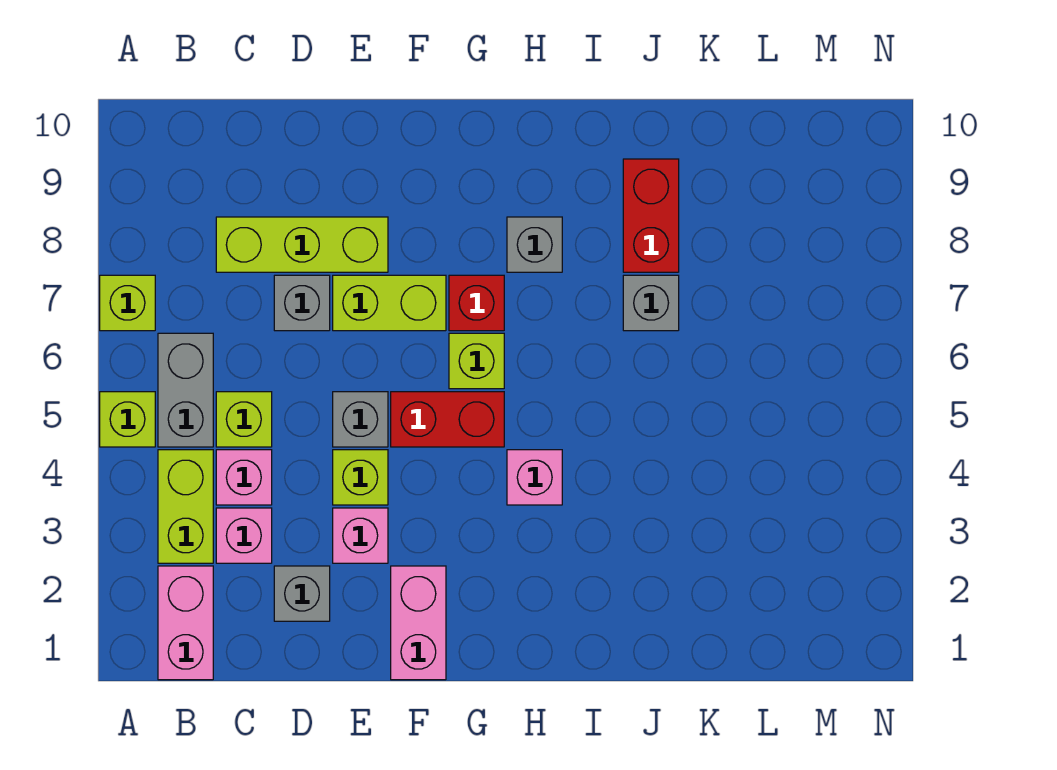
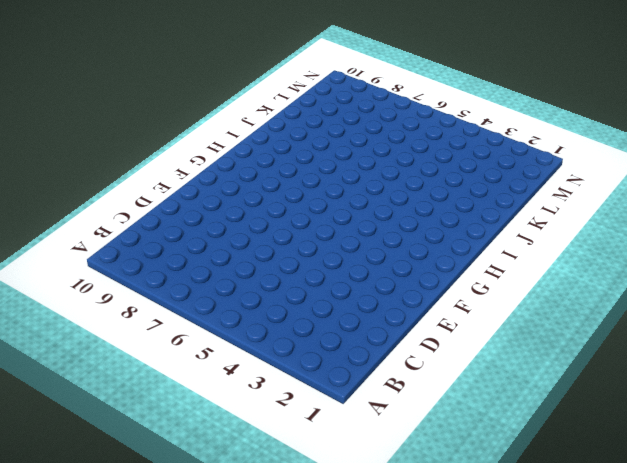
none -> lime 1x1 brick [100,392,155,447]
none -> lime 1x1 brick [100,275,155,331]
none -> pink 1x2 brick [158,566,213,680]

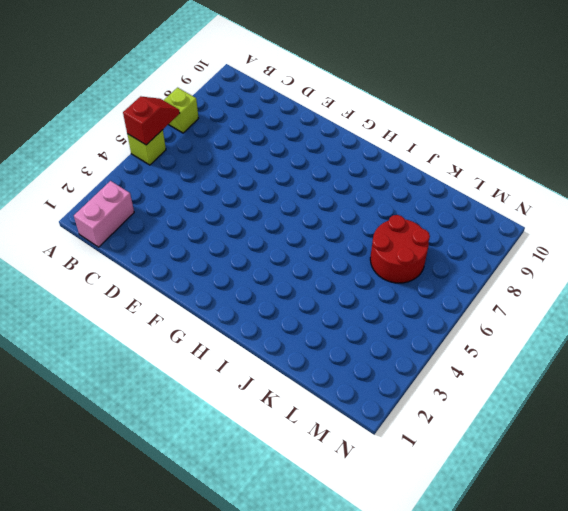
red 1x2 slope [123,96,180,145] -> none
red 2x2 round brick [370,215,430,283] -> none
none -> lime 1x2 brick [158,450,213,563]
none -> grey 1x2 brick [158,333,213,447]
none -> pink 1x1 brick [216,508,272,563]

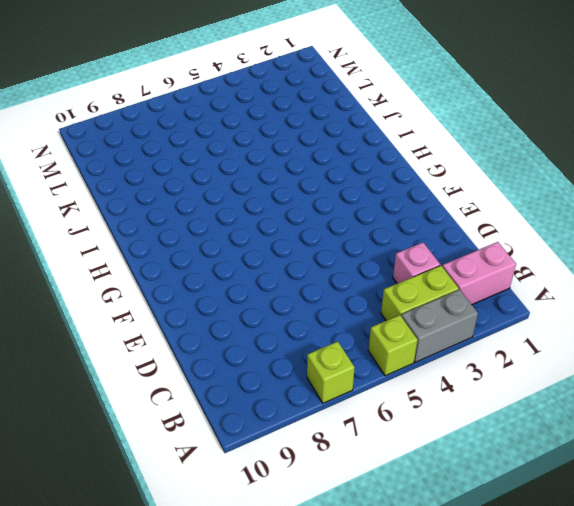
grey 1x2 brick [401,289,478,362] -> grey 1x2 brick moved to [158,333,213,447]
none -> pink 1x1 brick [216,450,272,505]
none -> lime 1x1 brick [216,392,272,447]
none -> lime 1x3 brick [216,217,388,272]

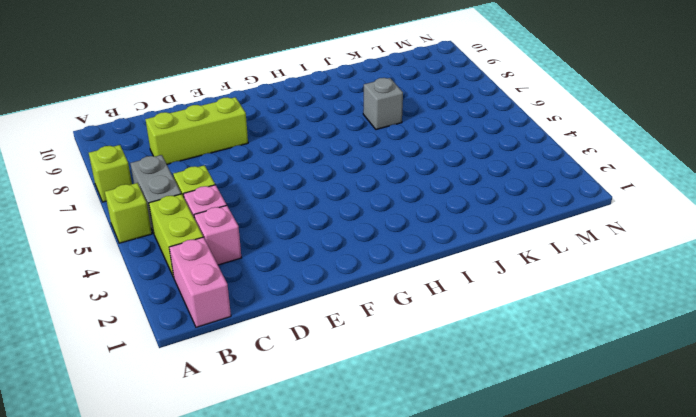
none -> grey 1x1 brick [274,566,330,621]
none -> grey 1x1 brick [274,275,330,331]
none -> pink 1x1 brick [333,508,388,563]

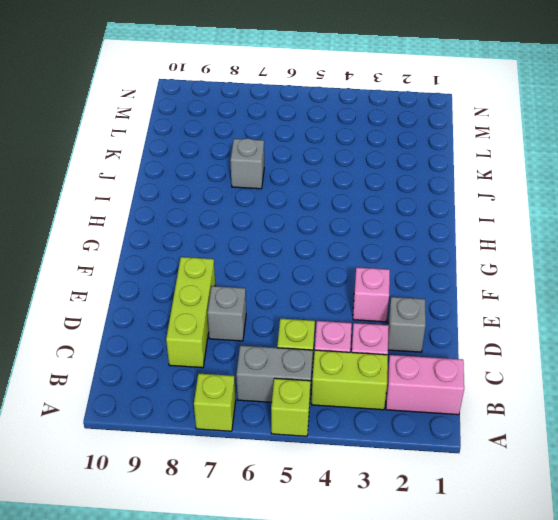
none -> lime 1x1 brick [333,450,388,505]
none -> grey 1x1 brick [333,392,388,447]
none -> lime 1x2 brick [333,275,446,331]

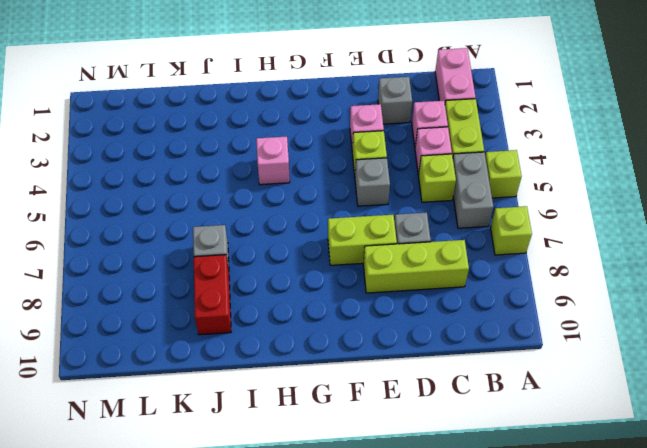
none -> pink 1x2 brick [391,566,446,680]
none -> red 1x2 brick [391,392,504,447]
none -> lime 1x1 brick [449,333,504,389]

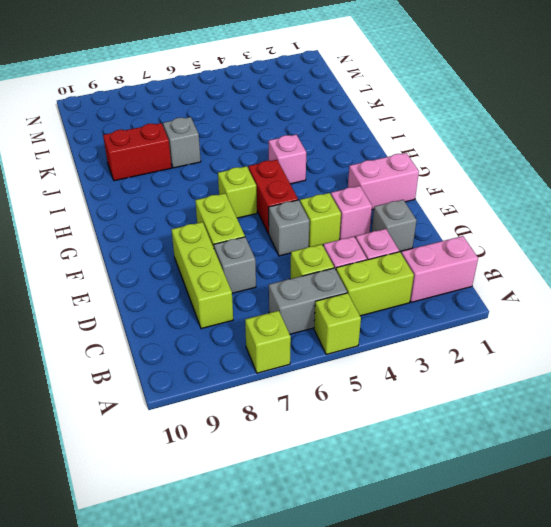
none -> red 1x1 brick [449,275,504,331]
none -> grey 1x1 brick [507,217,562,272]

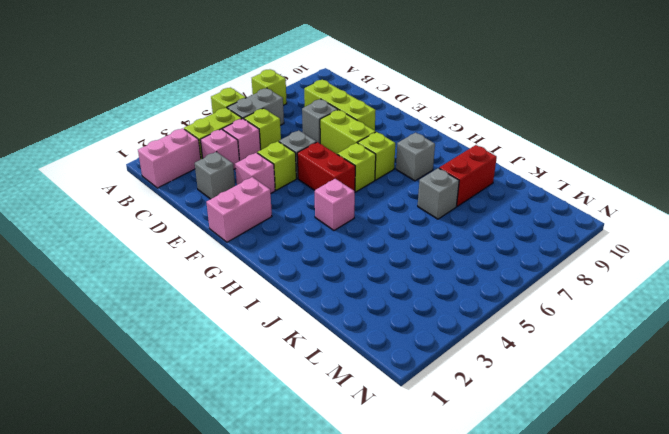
lime 1x1 brick [358,132,395,180] -> red 1x1 brick [449,275,504,331]

